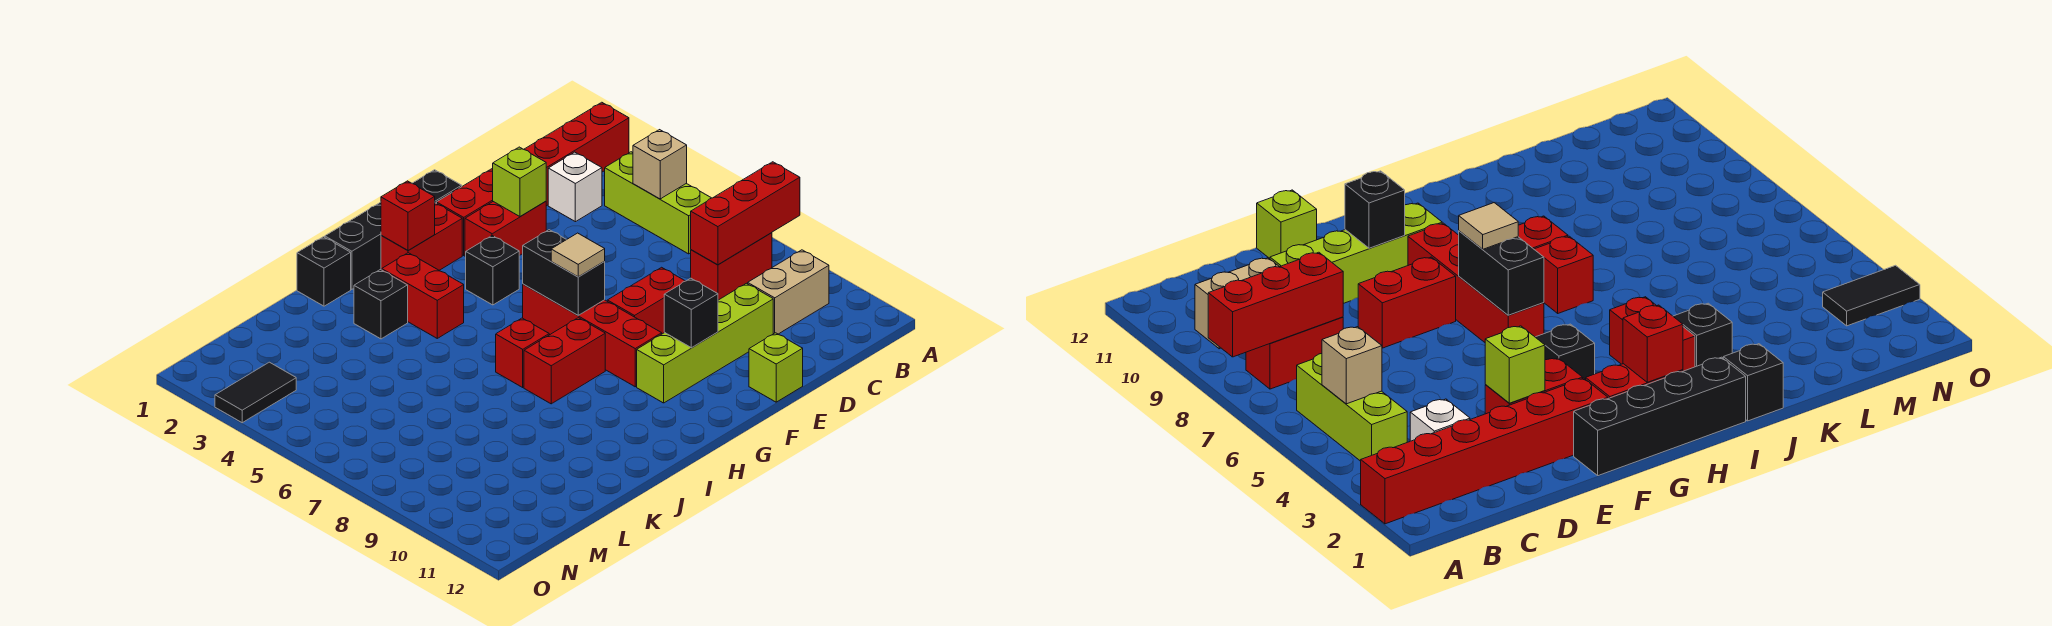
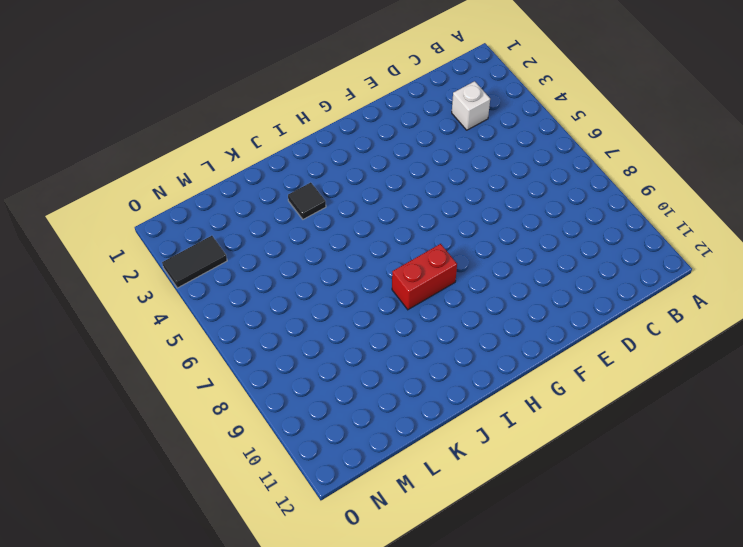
black 1x1 tile [288,182,326,219] -> black 1x1 brick [354,270,408,339]
none -> red 1x6 brick [437,102,629,255]
none -> lime 1x3 brick [605,152,711,254]
none -> red 1x2 brick [691,233,772,300]

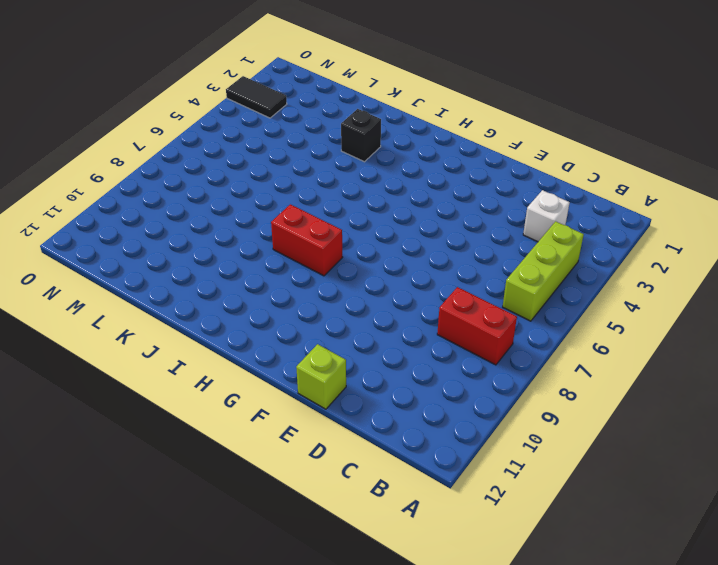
none -> red 1x6 brick [437,102,629,255]
none -> tan 1x2 brick [748,250,829,334]
none -> lime 1x4 brick [637,283,773,403]

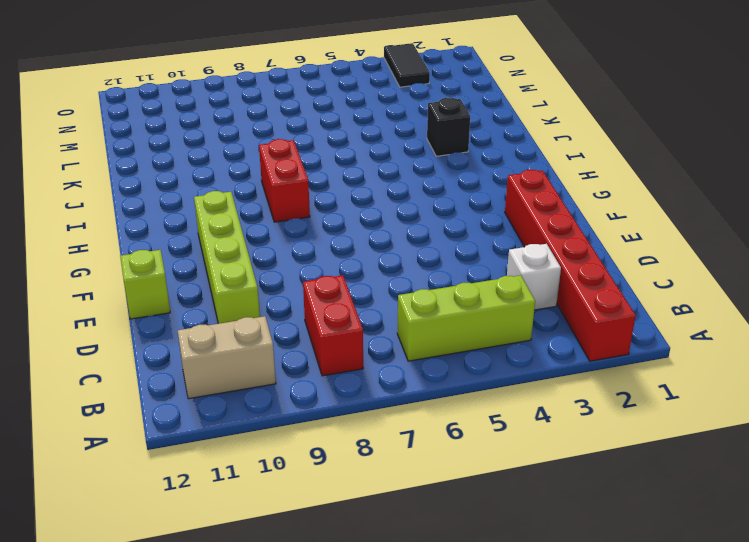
tan 1x2 brick [178,316,276,399] -> tan 1x2 brick turned to [748,250,829,334]
none -> red 1x2 brick [465,201,546,257]
none -> red 1x2 brick [607,267,685,334]
none -> black 1x4 brick [325,170,462,289]

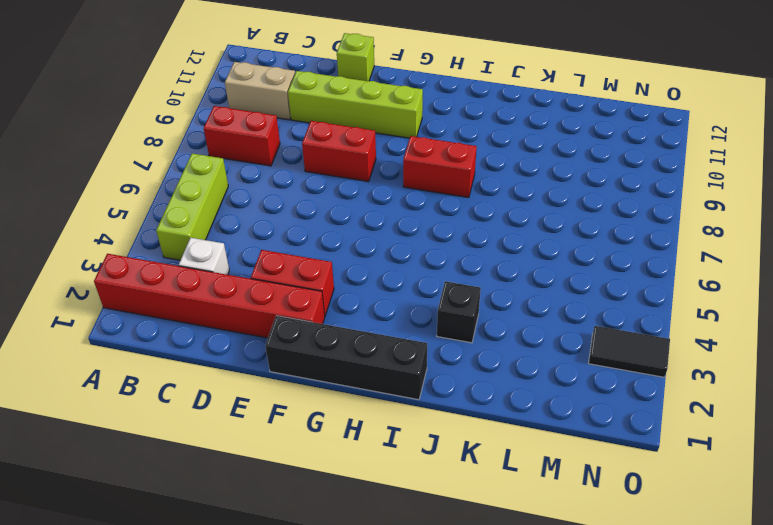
none -> red 1x2 brick [381,203,462,270]
none -> black 1x1 brick [466,236,519,305]
none -> red 1x4 brick [523,284,662,387]

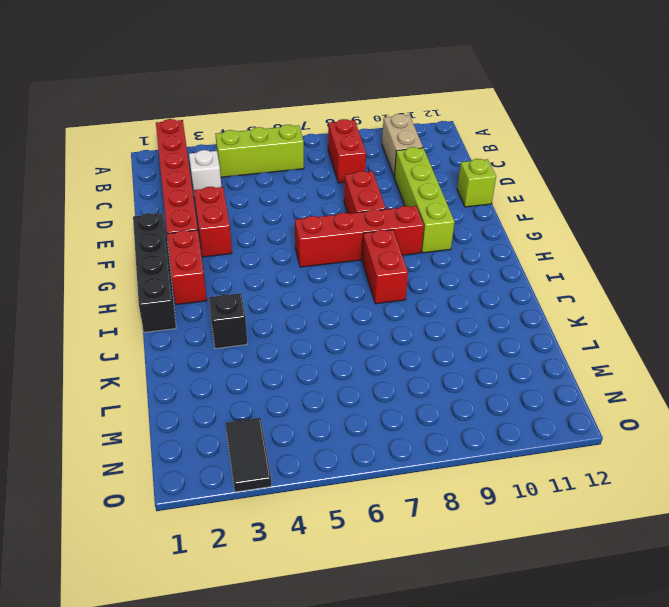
none -> black 1x1 brick [466,236,519,305]
none -> red 1x2 brick [382,253,464,338]
none -> red 1x1 brick [496,318,549,387]

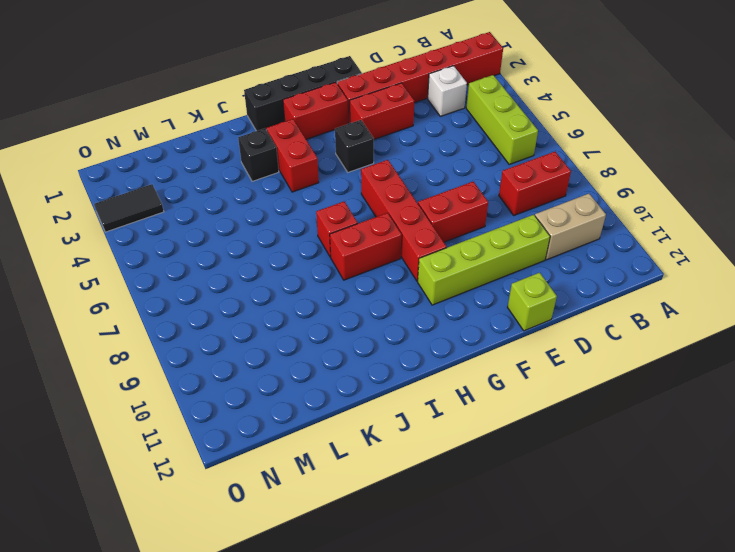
none -> black 1x1 brick [297,237,351,306]
none -> red 1x3 brick [691,162,800,265]
none -> tan 1x1 brick [633,130,687,199]

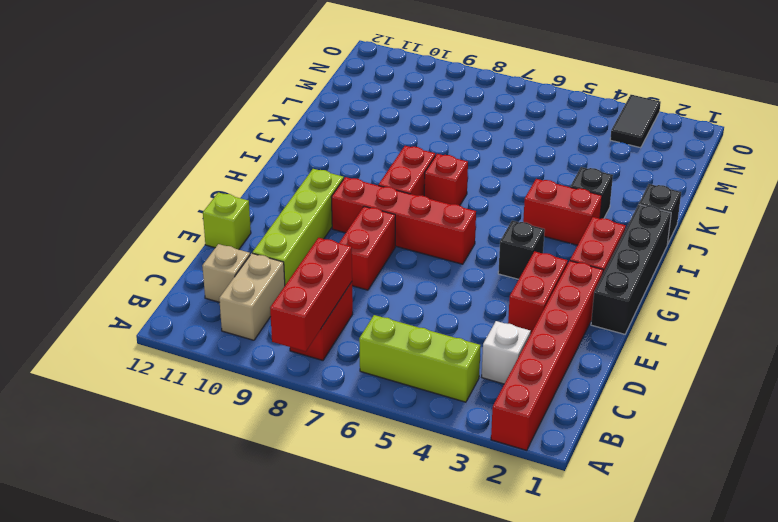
tan 1x1 brick [202,244,250,302] -> tan 1x1 brick moved to [633,130,687,199]
none -> lime 1x1 brick [493,147,546,217]
none -> black 1x1 brick [664,278,718,348]
none -> black 1x2 brick [523,230,605,315]

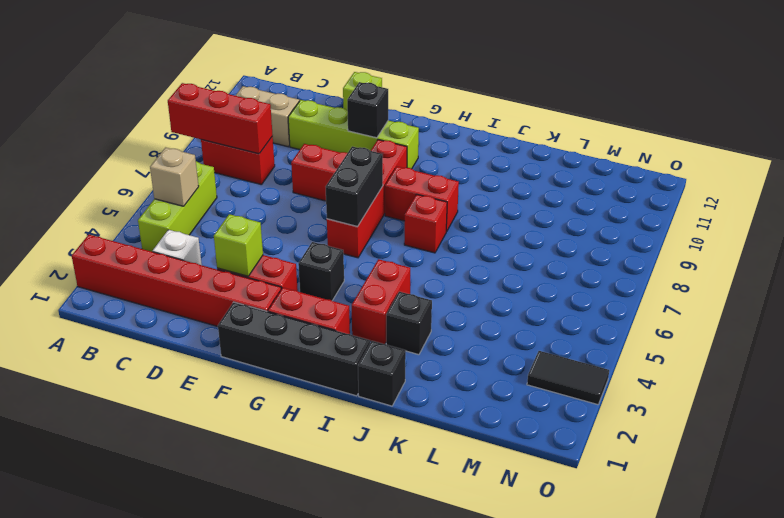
none -> red 1x1 brick [381,181,435,250]
none -> tan 1x1 tile [551,233,605,277]

